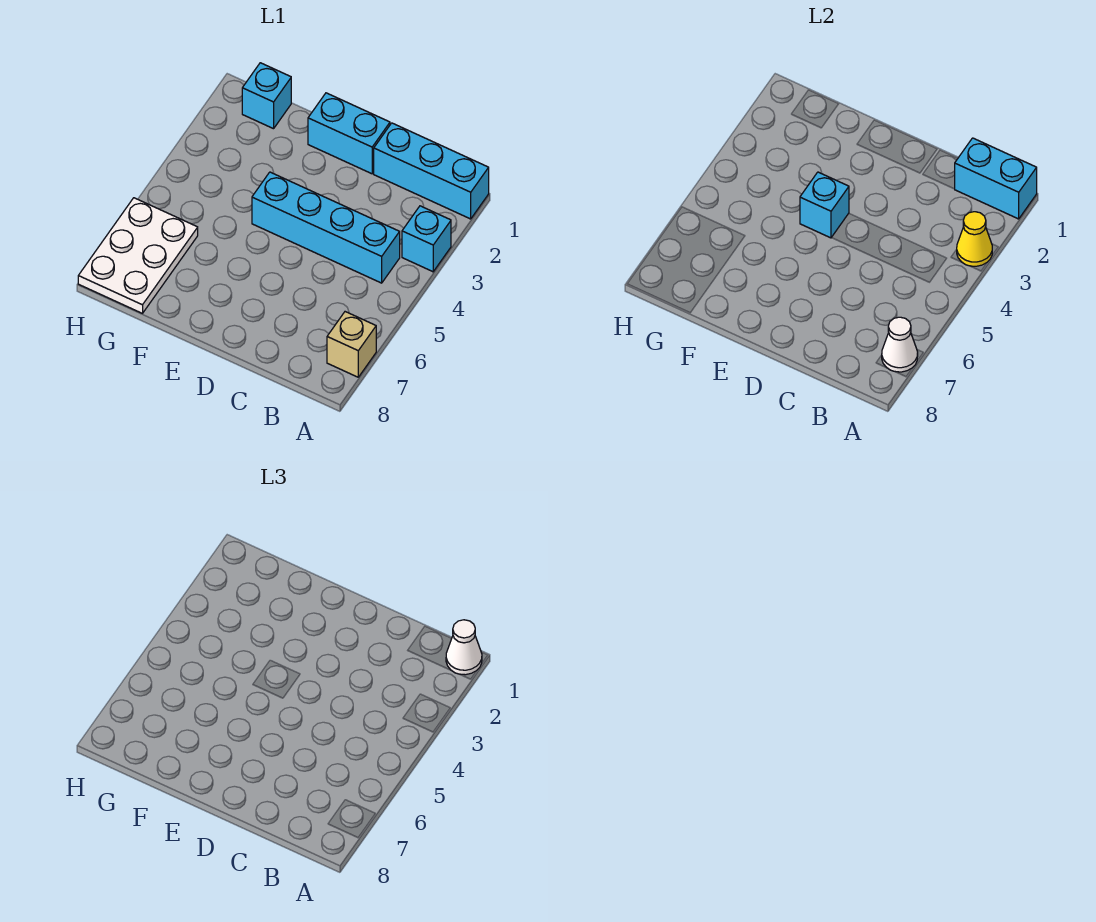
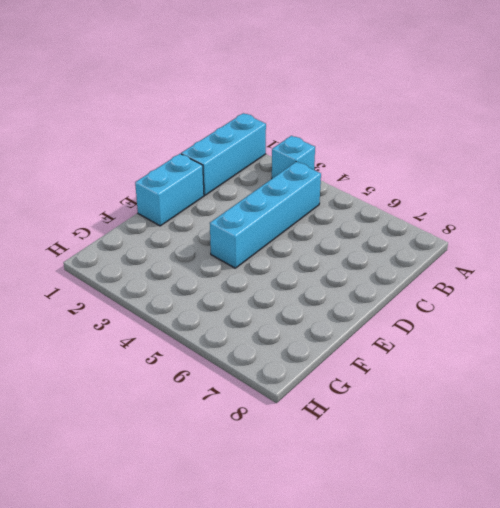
none -> tan 1x1 brick [327,312,376,377]
none -> cyan 1x1 brick [242,63,291,129]
none -> white 2x3 plate [78,198,198,313]

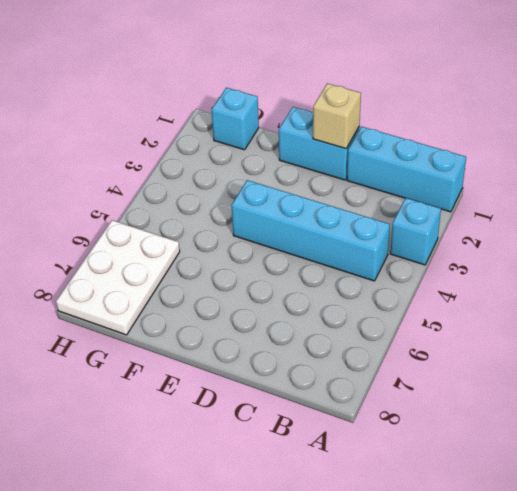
tan 1x1 brick [313,83,361,149] -> tan 1x1 brick moved to [327,312,376,377]
none -> cyan 1x2 brick [955,138,1037,219]
none -> yellow 1x1 cone [957,212,992,266]
none -> white 1x1 cone [882,317,918,372]

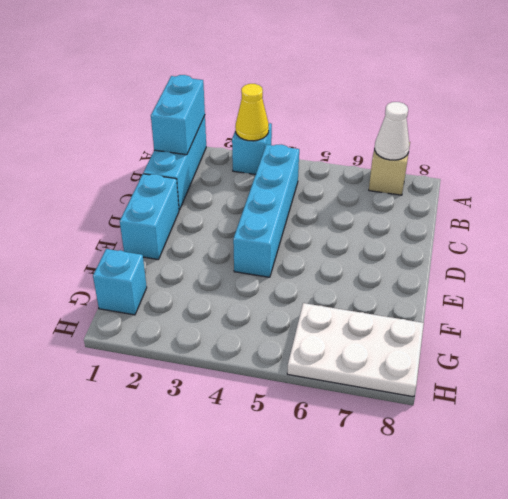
none -> cyan 1x1 brick [800,172,849,238]
none -> white 1x1 cone [446,620,482,675]

